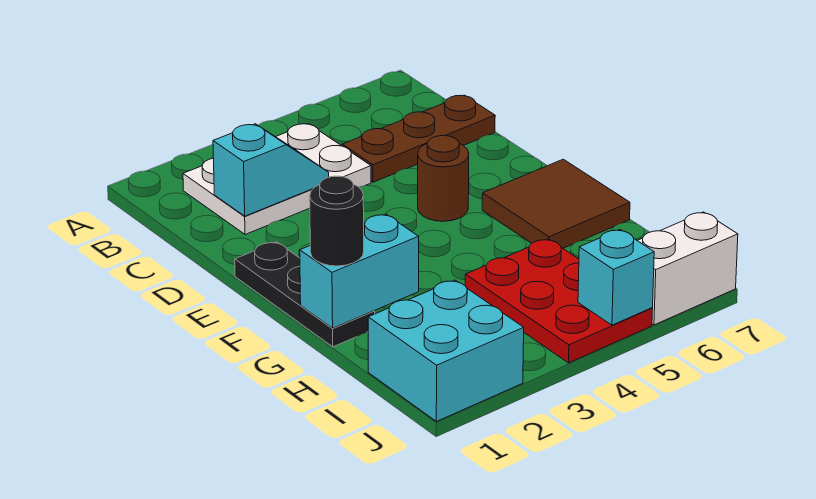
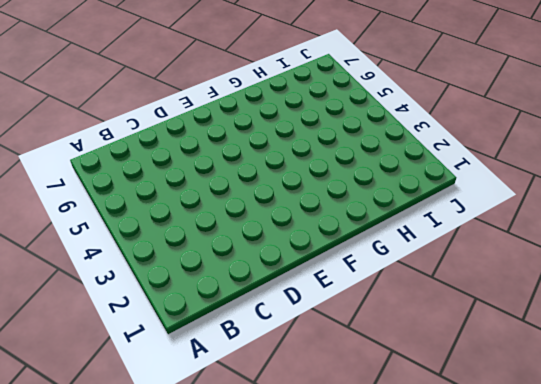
none -> white 2x3 plate [183,124,371,235]
none -> brown 1x3 plate [342,95,495,182]
none -> black 1x3 plate [235,242,375,347]

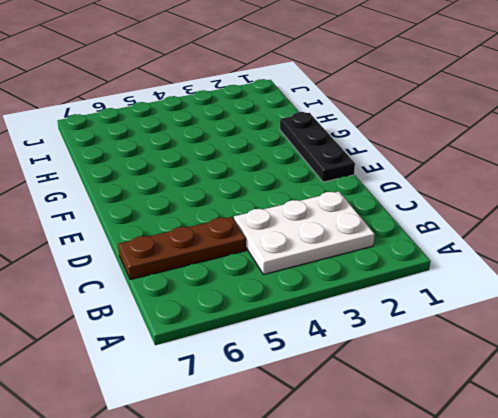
none -> brown 1x1 round brick [418,136,469,221]
none -> brown 2x2 tile [482,159,630,248]
none -> red 2x3 plate [465,239,653,363]

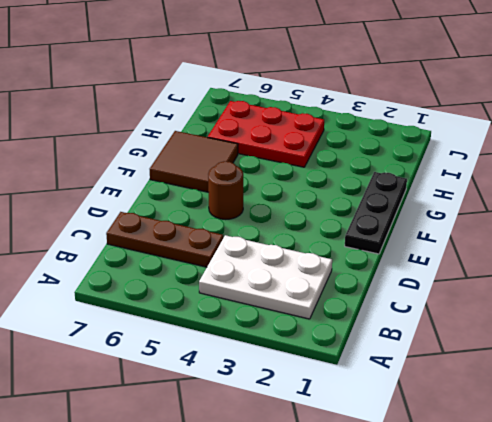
red 2x3 plate [208,101,324,167] -> red 2x3 plate turned to [465,239,653,363]
none -> cyan 2x2 brick [368,280,524,422]
none -> white 1x2 brick [638,212,738,325]
none -> cyan 1x2 slope [213,124,329,216]

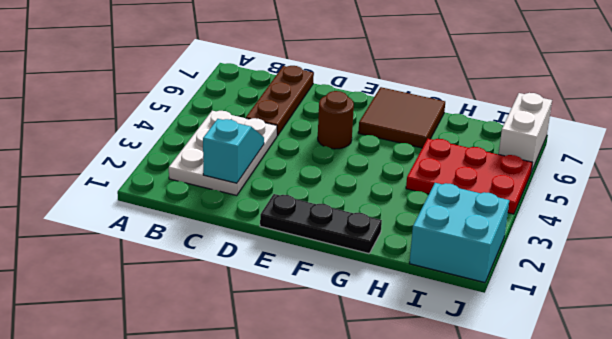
none -> cyan 1x2 brick [300,214,419,328]
none -> cyan 1x1 brick [578,230,654,325]
none -> black 1x1 round brick [310,176,364,266]

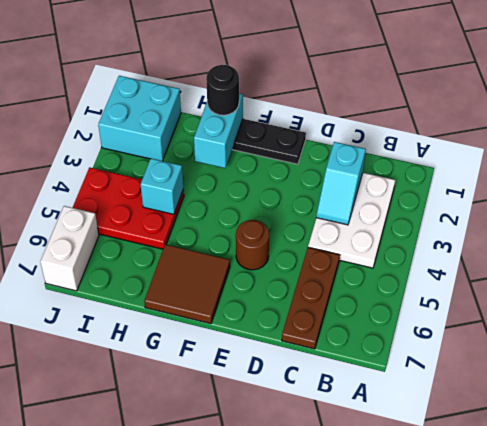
cyan 1x1 brick [141,158,183,214] -> cyan 1x1 brick moved to [578,230,654,325]

